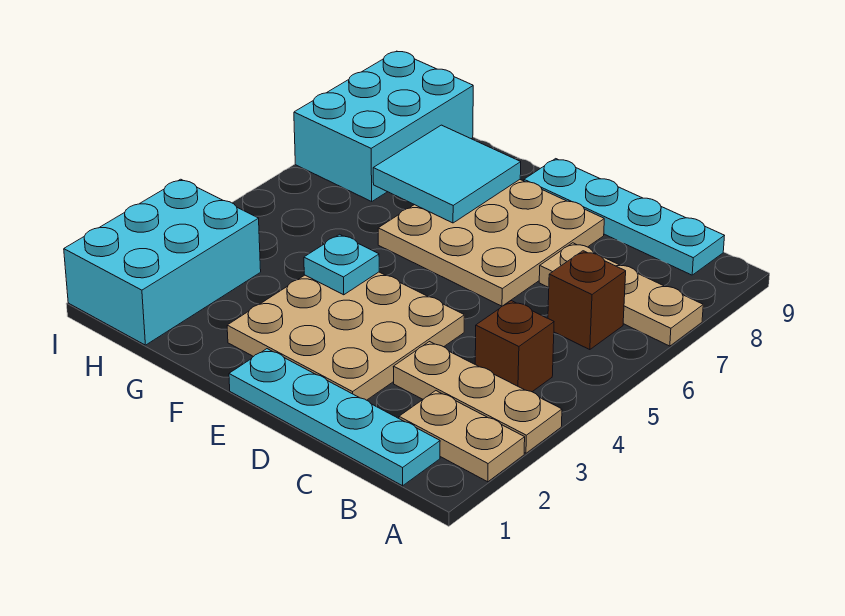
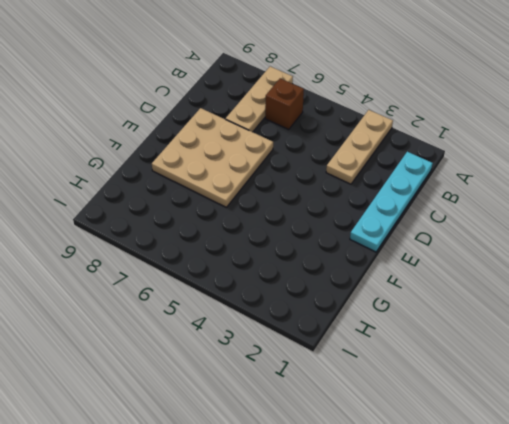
none -> tan 1x2 plate [399,391,525,482]
none -> brown 1x1 brick [475,301,554,392]
none -> cyan 1x4 plate [524,159,724,275]

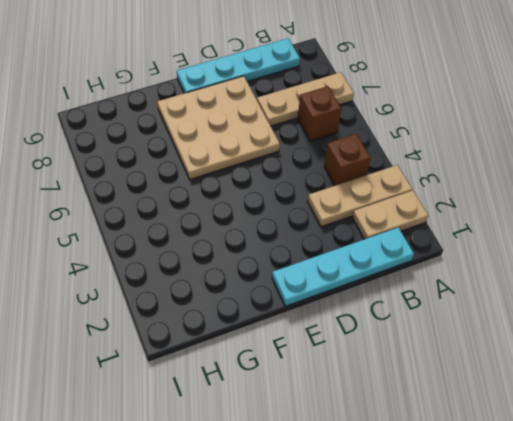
none -> tan 3x3 plate [227,272,464,400]
none -> cyan 2x3 brick [64,179,261,345]
none -> cyan 2x3 brick [294,51,473,201]

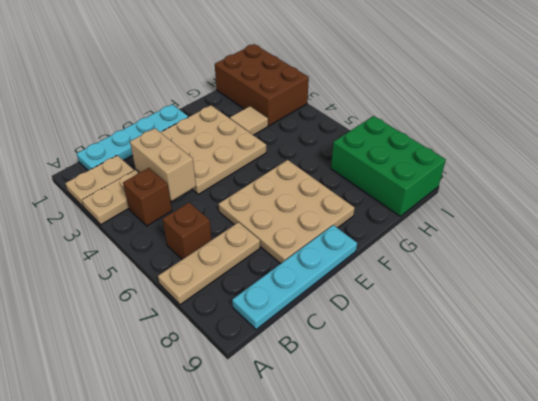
tan 1x2 brick [130,128,196,201] -> none
tan 1x1 tile [230,106,268,135] -> none
brown 2x3 brick [215,44,309,126] -> cyan 2x3 brick [64,179,261,345]
green 2x3 brick [331,116,446,216] -> cyan 2x3 brick [294,51,473,201]
none -> cyan 1x1 plate [304,234,379,295]
none -> cyan 2x2 tile [373,125,521,223]

